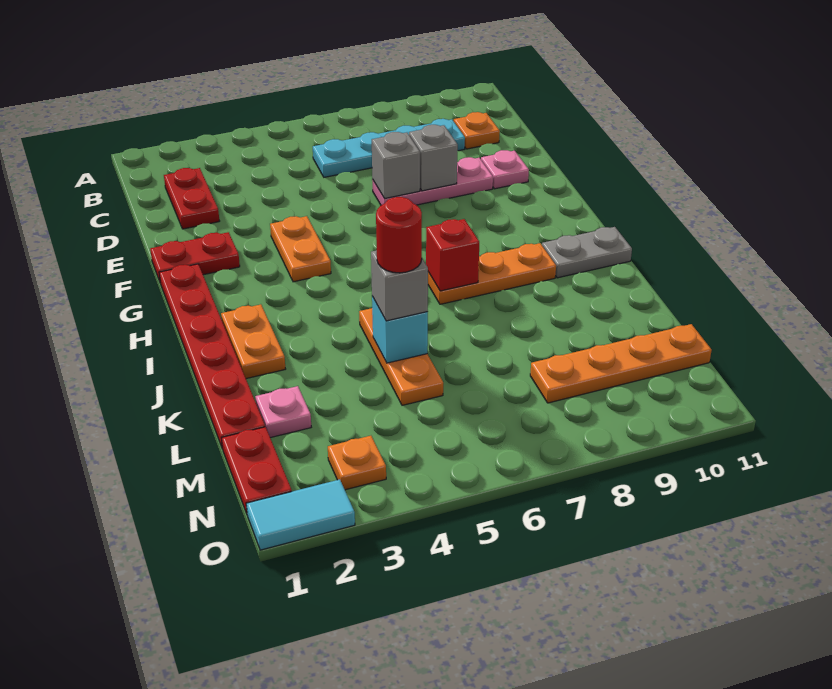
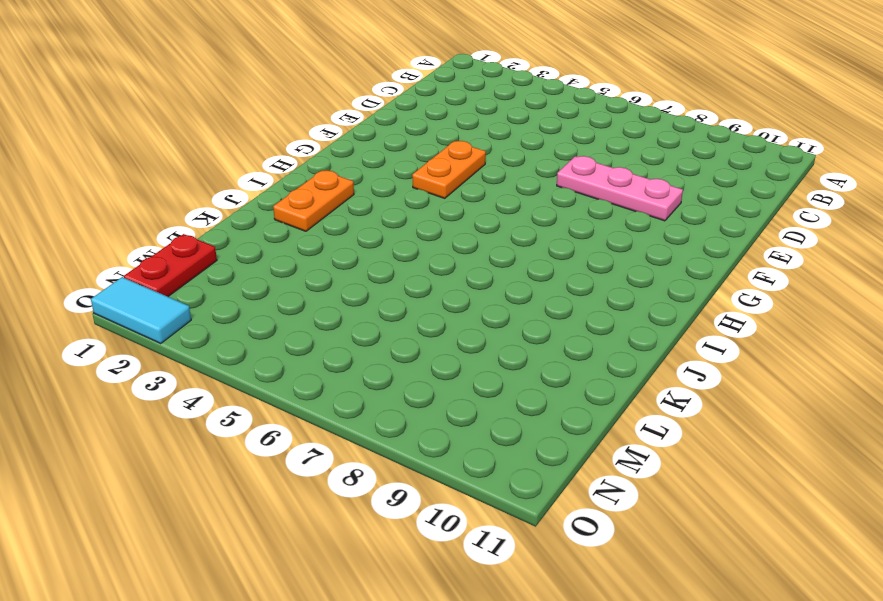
none -> red 1x2 plate [164,168,219,229]
none -> cyan 1x4 plate [313,119,465,177]
none -> orange 1x1 plate [454,112,500,149]

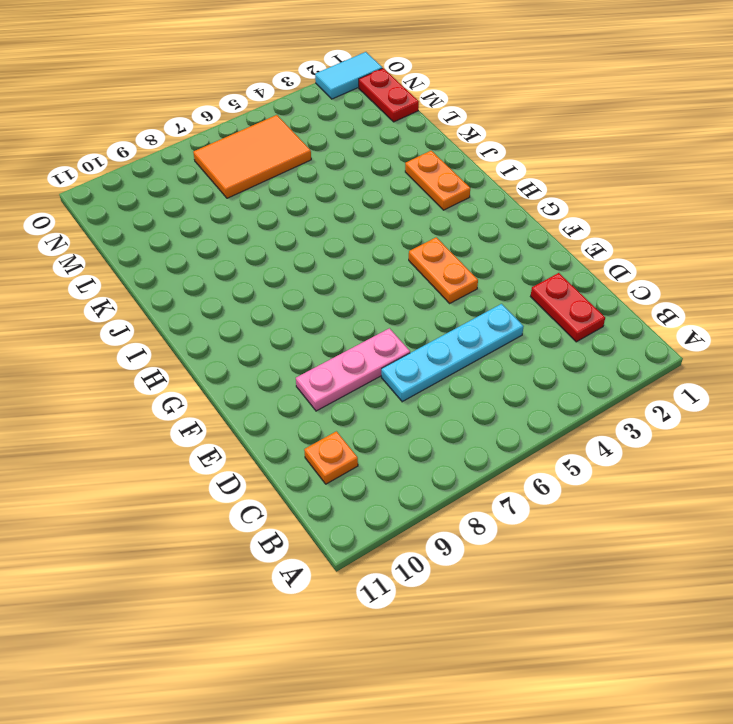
cyan 1x4 plate [381,304,524,402] -> cyan 1x4 plate moved to [313,119,465,177]
orange 2x3 tile [193,115,311,198] -> none
none -> pink 1x1 plate [481,150,529,189]
none -> red 1x2 plate [150,232,240,281]
none -> red 1x6 plate [159,264,265,449]

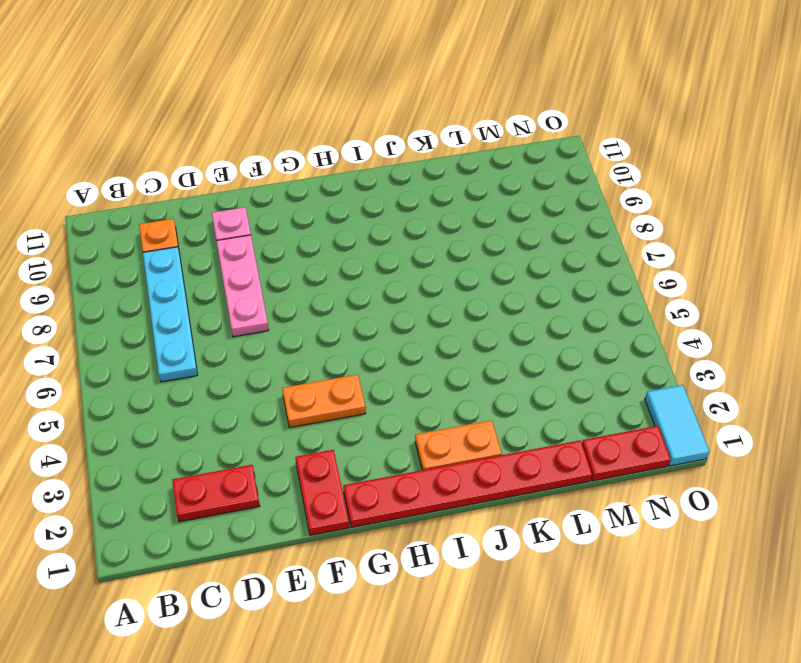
none -> orange 1x3 plate [428,243,556,304]
none -> grey 1x2 plate [542,227,632,278]
none -> orange 1x3 plate [359,308,443,405]

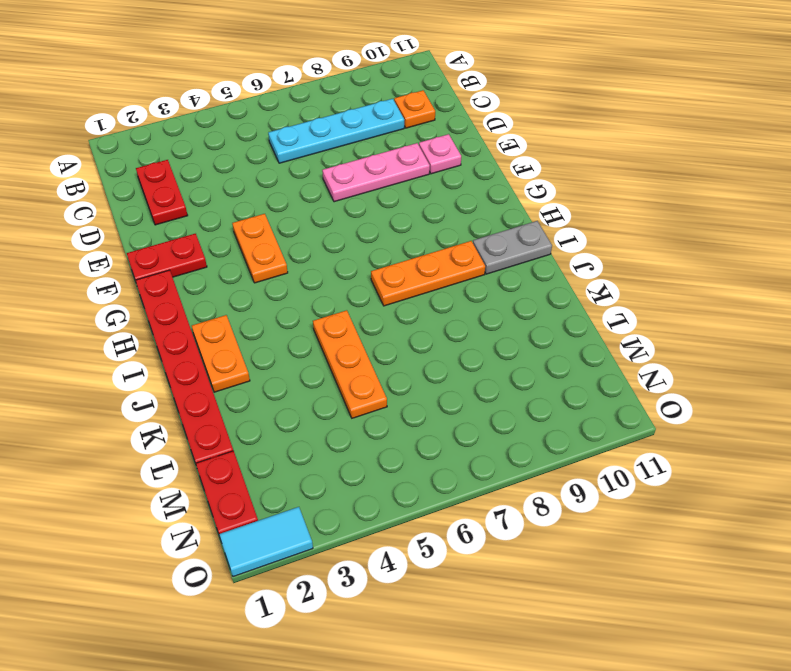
none -> pink 1x1 plate [255,386,311,438]
none -> orange 1x4 plate [530,324,712,403]
none -> orange 1x1 plate [328,436,386,490]

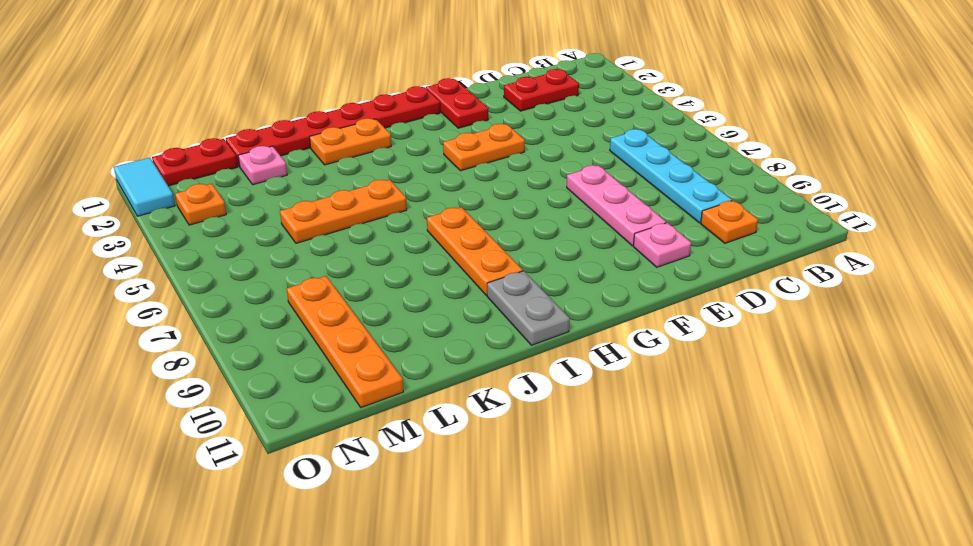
none -> grey 1x1 brick [372,132,420,199]
none -> grey 1x1 brick [409,125,458,191]
none -> red 1x1 brick [426,219,479,291]

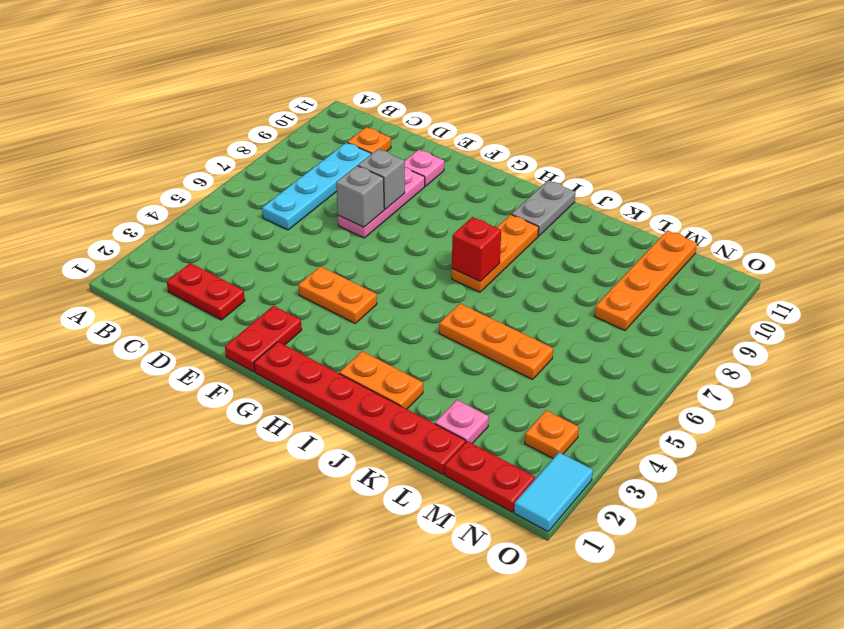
none -> cyan 1x1 brick [372,296,428,363]
none -> grey 1x1 brick [371,250,428,321]
none -> red 1x1 round brick [376,197,422,273]

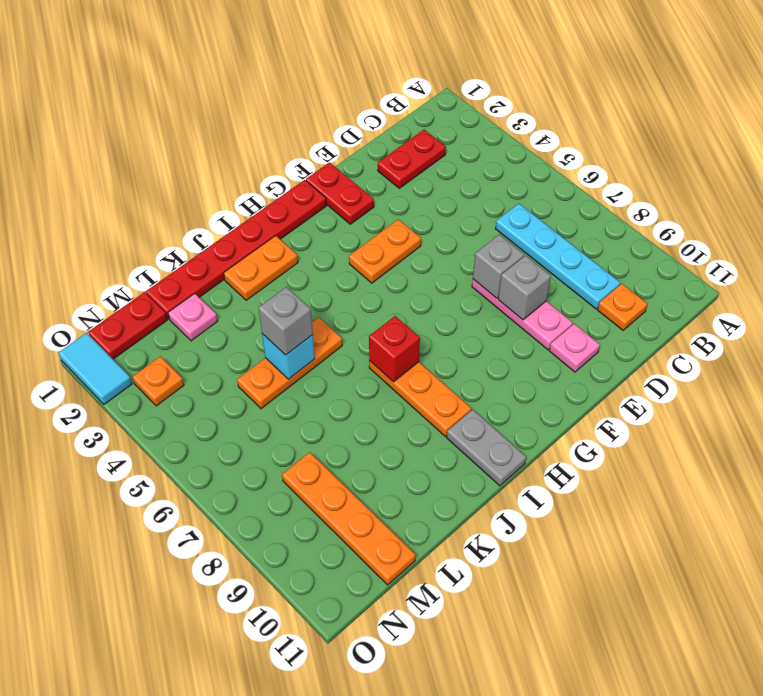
none -> red 1x1 round brick [376,197,422,273]

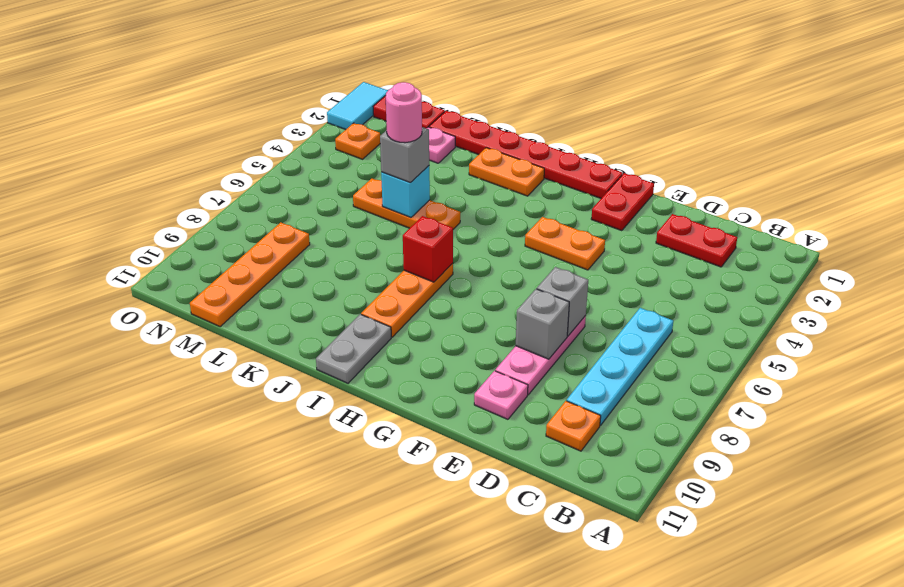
pink 1x1 round brick [386,82,422,143] -> red 1x1 round brick [376,197,422,273]

